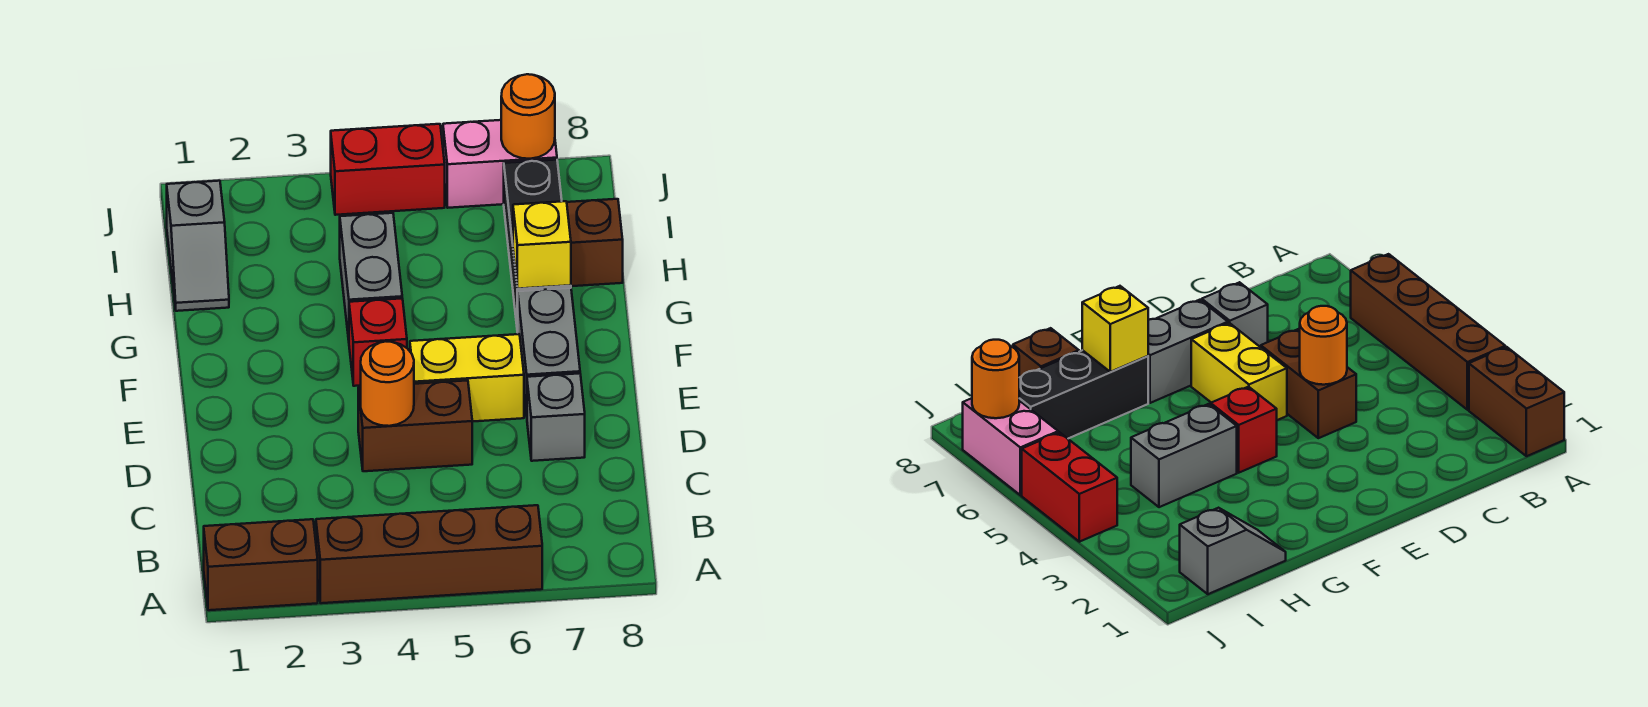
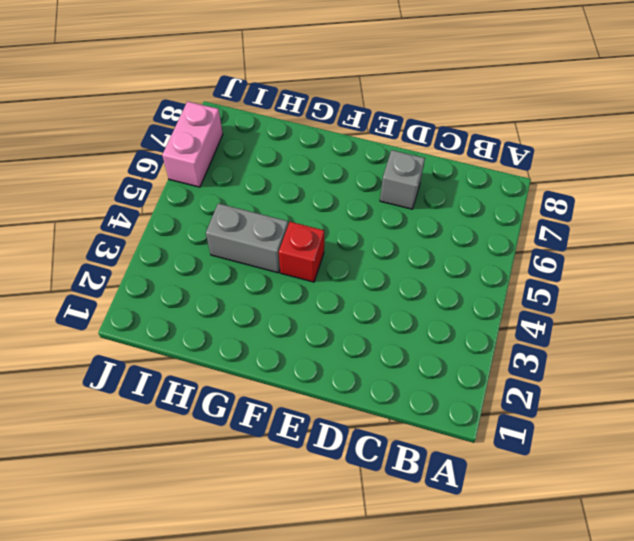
none -> brown 1x2 brick [204,519,318,610]
none -> brown 1x4 brick [316,505,542,603]
none -> brown 1x2 brick [358,380,472,471]

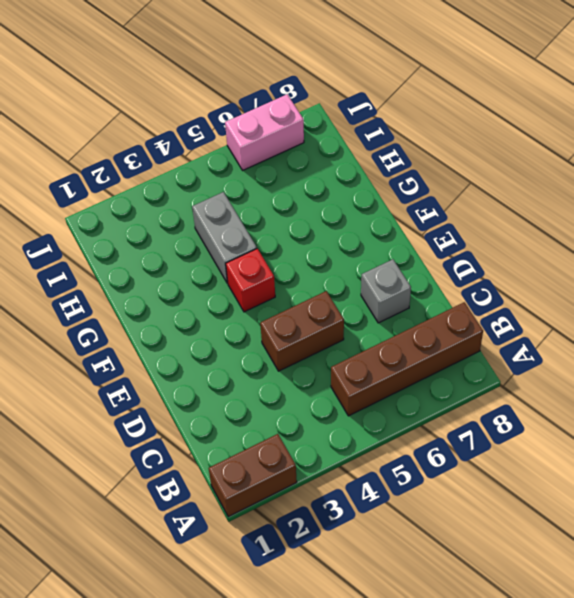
brown 1x4 brick [331,302,483,416] -> brown 1x4 brick moved to [316,505,542,603]
none -> yellow 1x2 brick [410,334,524,422]
none -> grey 1x2 brick [518,288,580,416]
none -> black 1x3 brick [504,160,571,332]

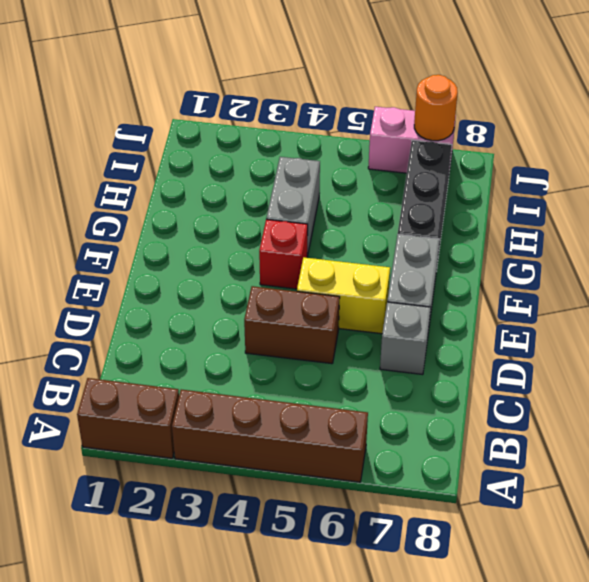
none -> grey 1x2 slope [167,181,229,311]
none -> brown 1x1 brick [567,199,623,286]
none -> red 1x2 brick [331,124,445,215]

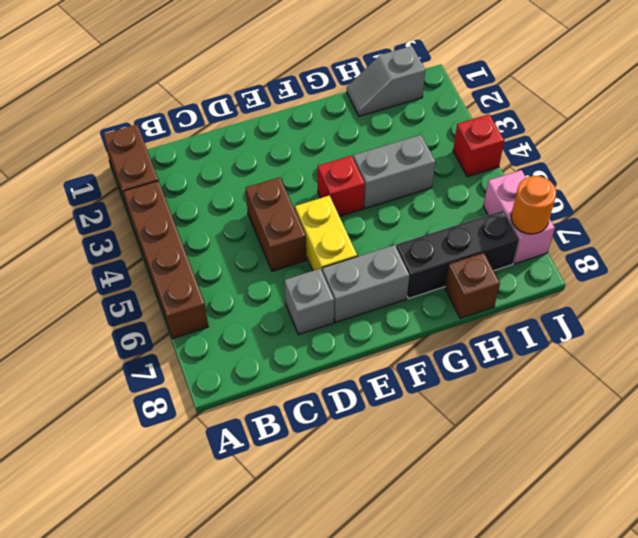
red 1x1 brick [453,114,504,177] -> red 1x2 brick [331,124,445,215]
none -> orange 1x1 round brick [361,342,414,426]
none -> yellow 1x1 brick [513,201,571,289]

